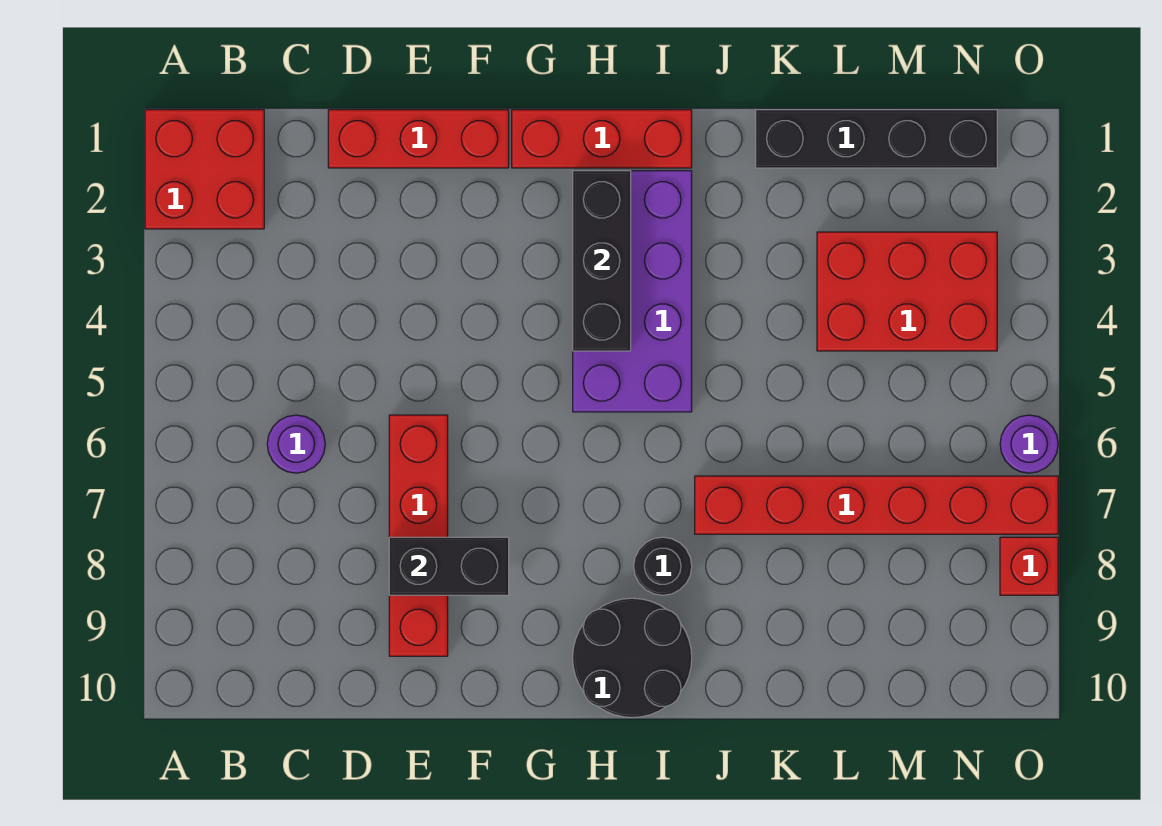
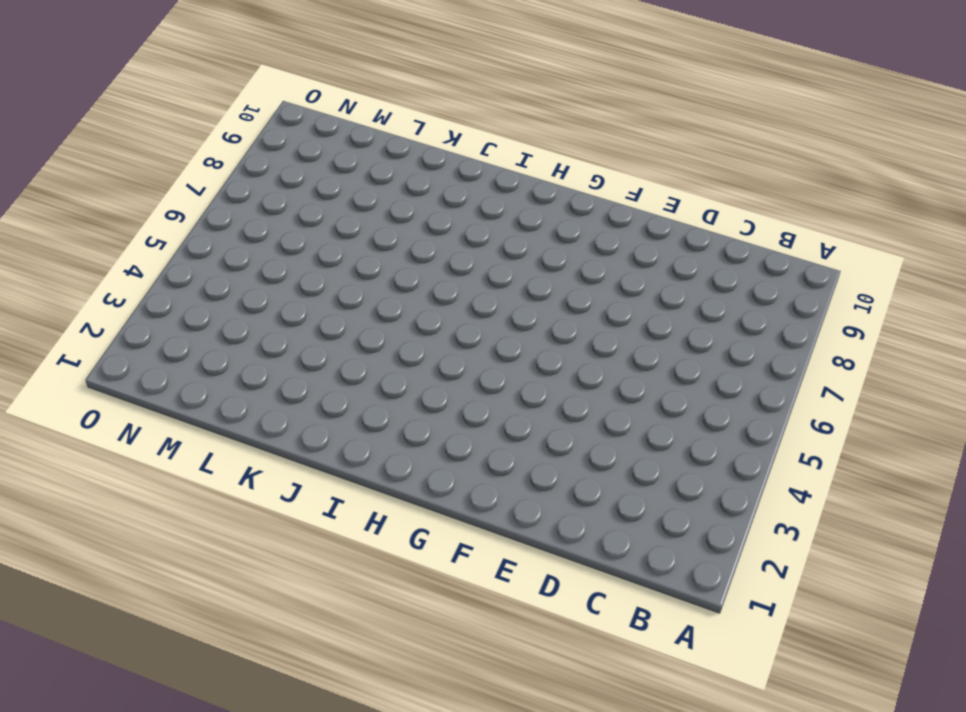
none -> red 2x2 brick [145,110,264,229]
none -> purple 1x1 round brick [267,415,325,473]
none -> red 1x3 brick [328,110,509,168]

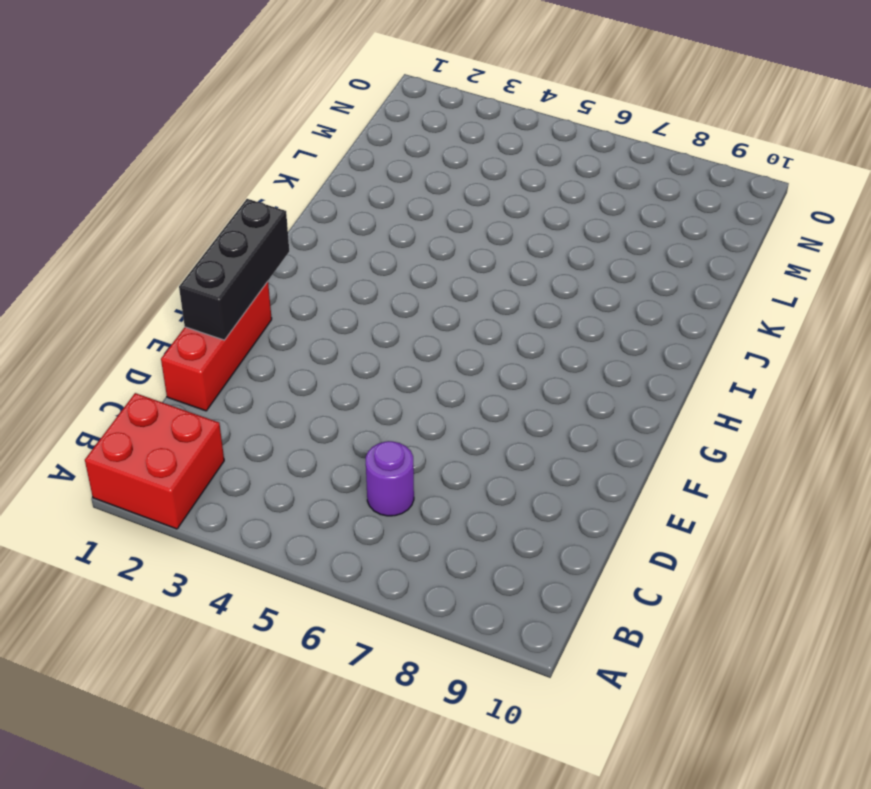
black 1x3 brick [179,199,289,340] -> black 1x3 brick turned to [573,171,631,351]
none -> red 1x4 brick [389,415,448,656]
none -> red 1x3 brick [512,110,692,168]
none -> purple 2x4 brick [573,171,692,412]

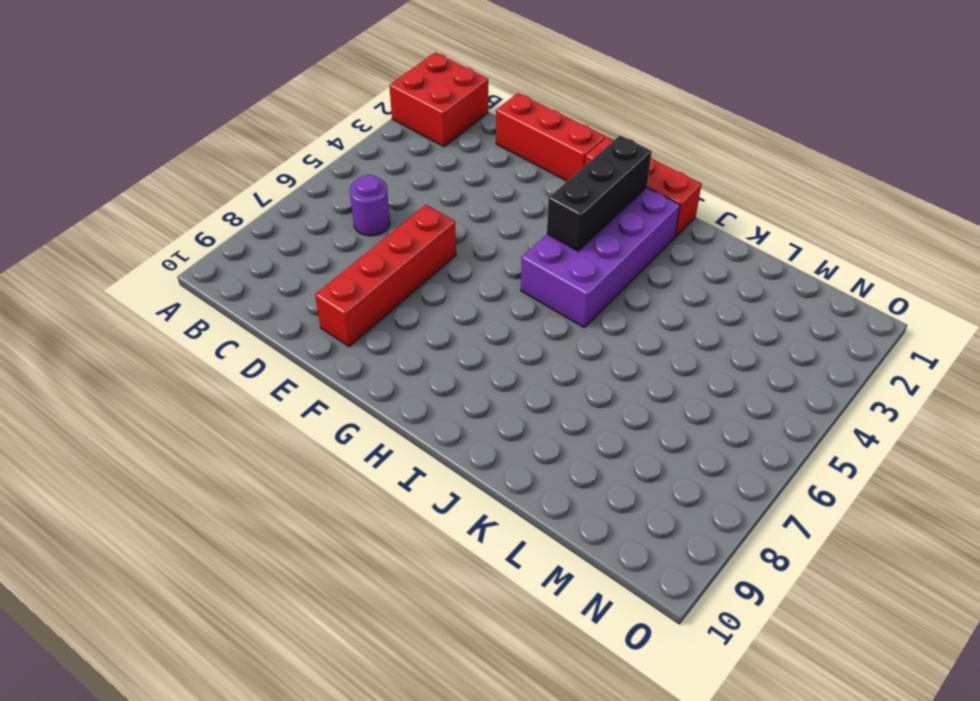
none -> black 2x2 round brick [573,598,692,717]
none -> black 1x1 round brick [634,537,692,595]
none -> red 1x6 brick [695,476,1058,534]

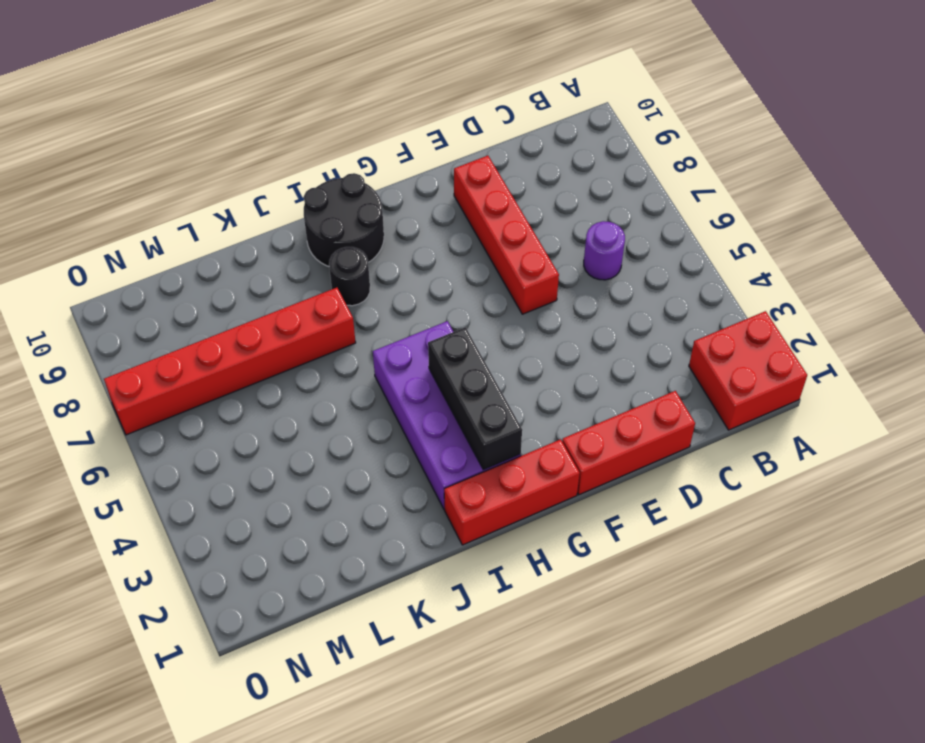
none -> black 1x4 brick [756,110,997,168]
none -> red 2x3 brick [817,232,997,351]
none -> purple 1x1 round brick [1000,415,1058,473]

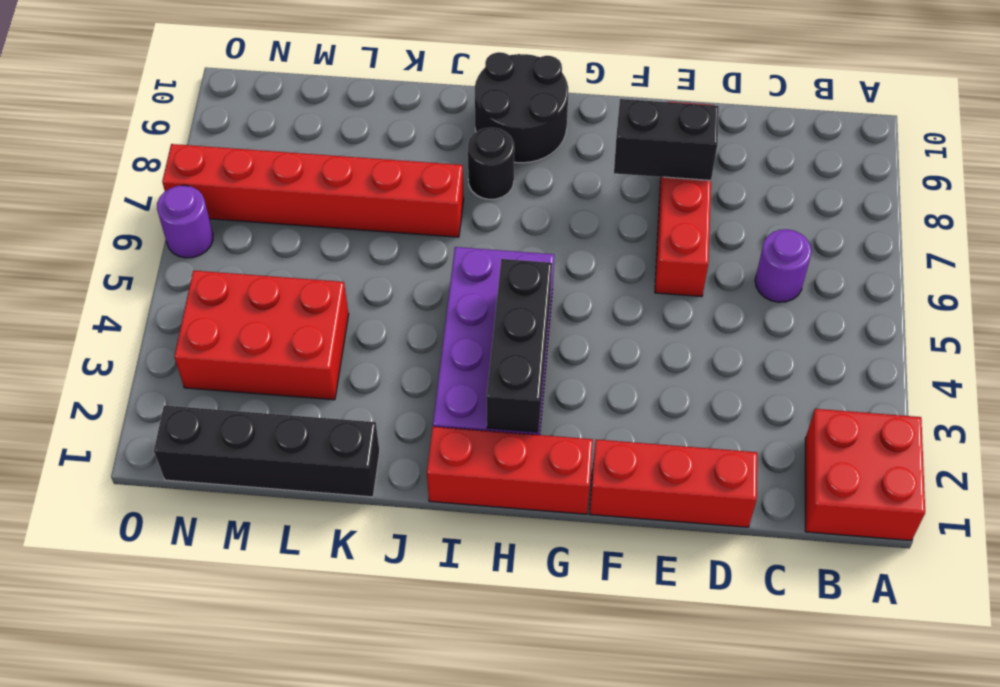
none -> red 1x1 brick [1000,537,1058,595]

